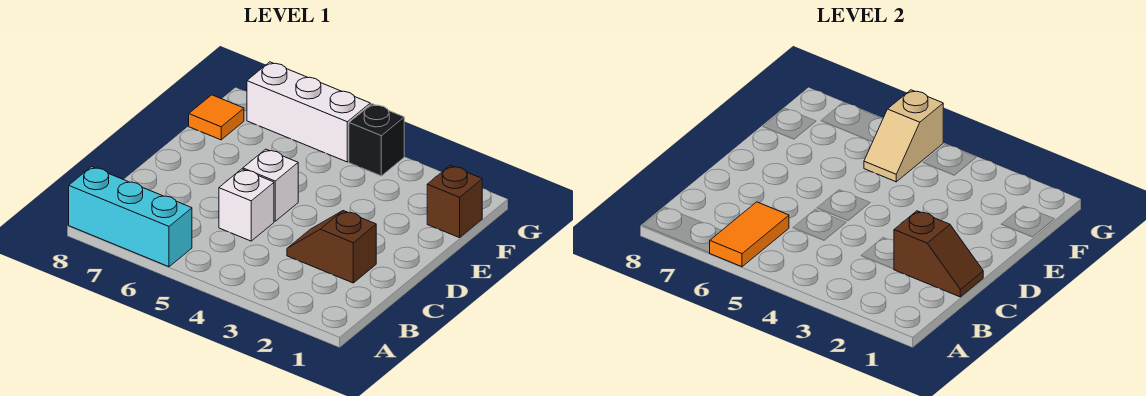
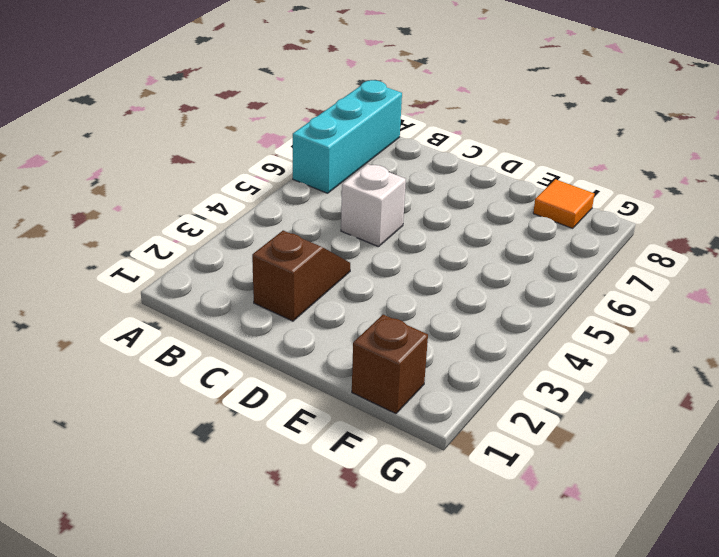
none -> white 1x1 brick [243,149,298,221]
none -> black 1x1 brick [349,104,404,176]

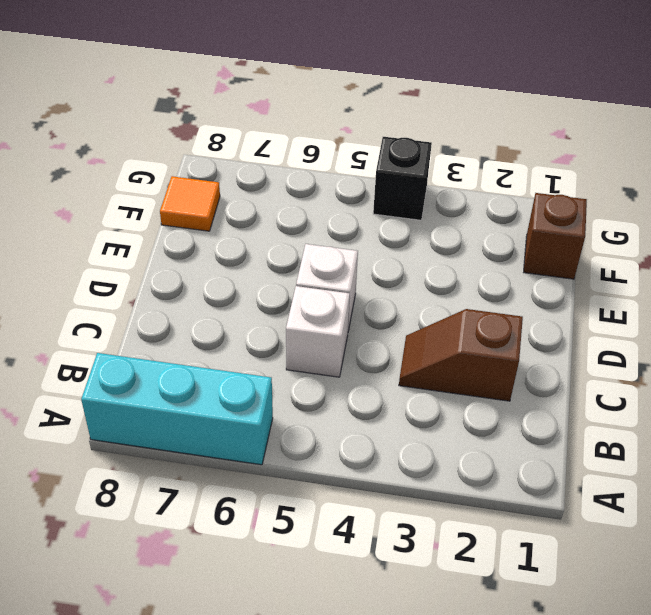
none -> white 1x3 brick [247,62,370,162]
none -> orange 1x2 tile [710,202,789,267]

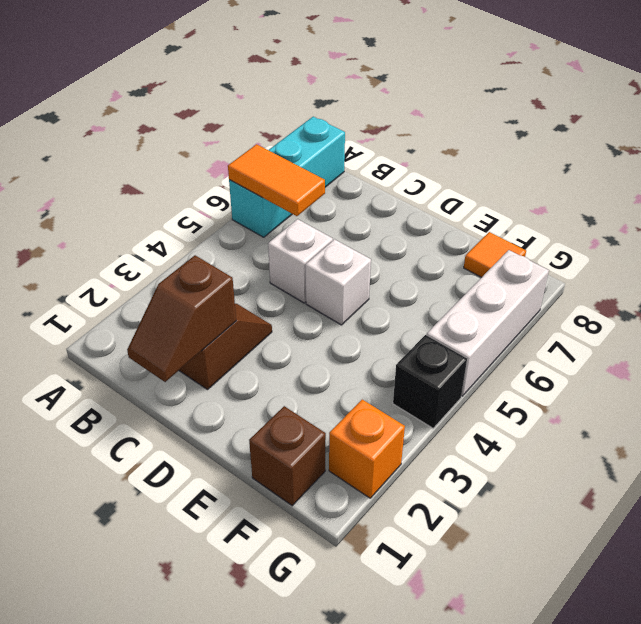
orange 1x1 brick [329,400,405,498] -> none
none -> tan 1x2 slope [864,90,943,182]

